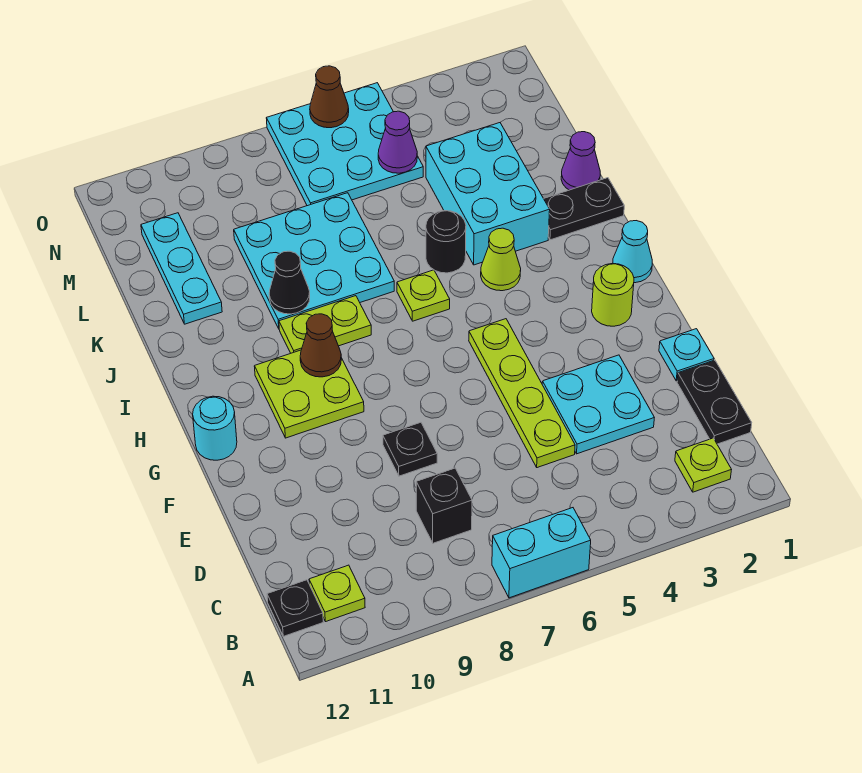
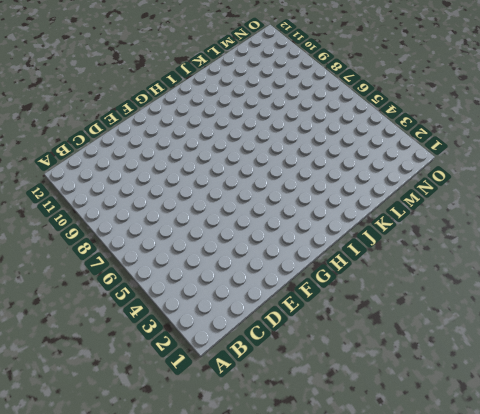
none -> cyan 1x2 brick [492,508,591,598]
none -> lime 1x1 plate [675,438,731,492]
none -> lime 1x1 plate [309,565,365,622]

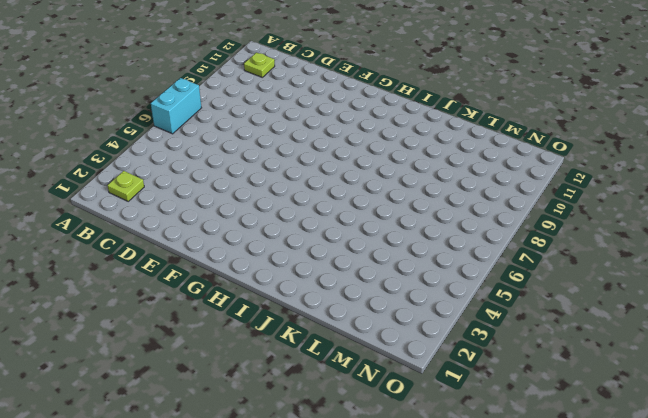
none -> black 1x1 plate [267,580,323,636]
none -> black 1x2 plate [677,360,752,444]
none -> black 1x1 brick [416,468,472,543]

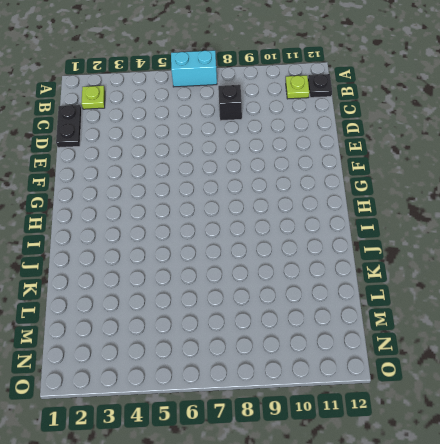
none -> cyan 2x2 plate [542,355,654,454]
none -> lime 1x4 plate [469,319,575,468]
none -> cyan 1x1 plate [659,329,714,381]

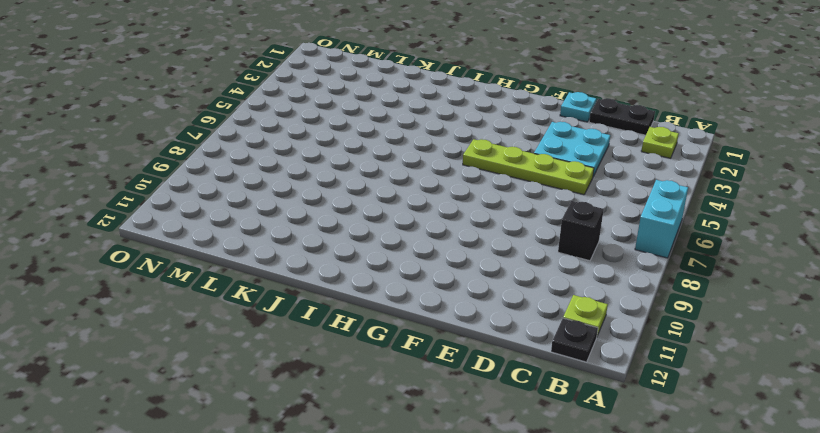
none -> black 1x1 plate [383,422,437,476]
none -> lime 1x1 round brick [592,264,634,326]
none -> lime 2x2 plate [254,350,364,438]

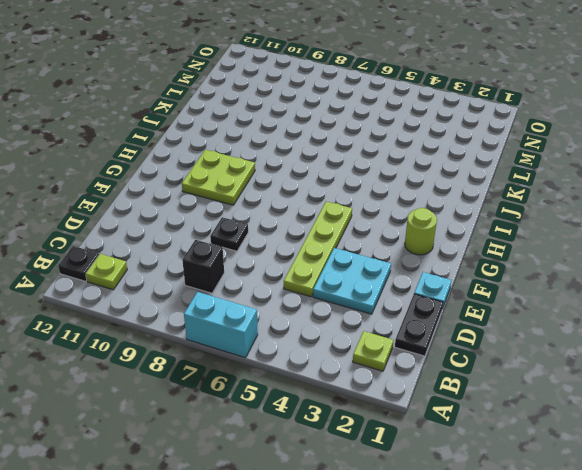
none -> cyan 1x1 round brick [193,396,237,460]
none -> cyan 1x1 cone [613,221,652,283]
none -> lime 1x1 cone [481,228,521,291]

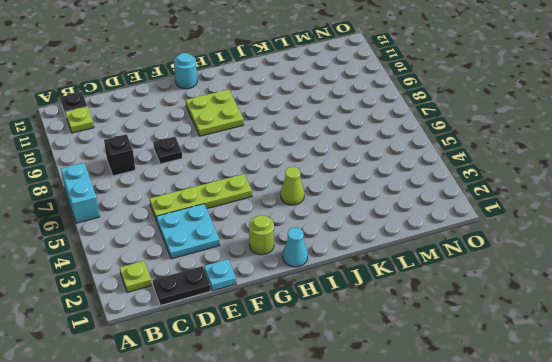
none -> lime 1x1 plate [397,270,450,321]
none -> lime 1x2 plate [279,296,371,353]
none -> black 1x2 plate [544,178,624,240]

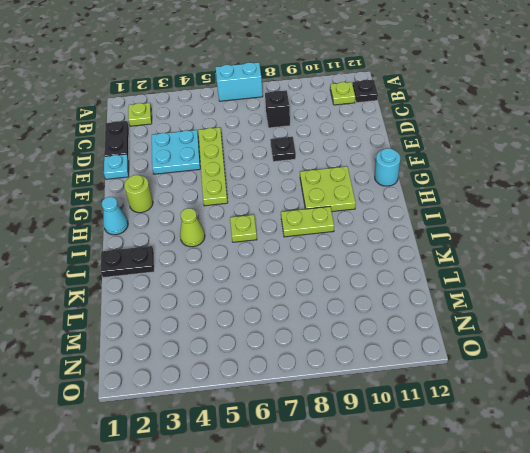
none -> cyan 2x3 brick [426,123,550,265]
none -> black 1x1 round brick [426,211,466,273]
none -> cyan 3x3 plate [234,193,394,328]

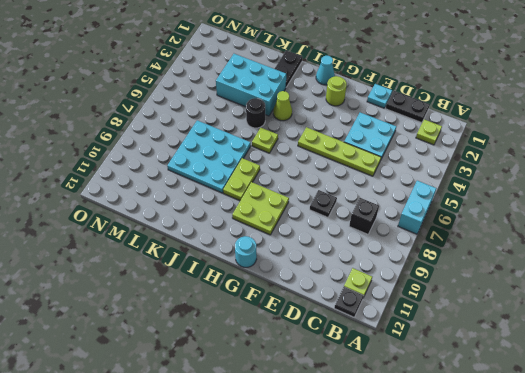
none -> purple 1x1 cone [561,132,600,190]
none -> cyan 1x3 plate [141,213,222,324]
none -> cyan 3x3 plate [266,83,423,206]

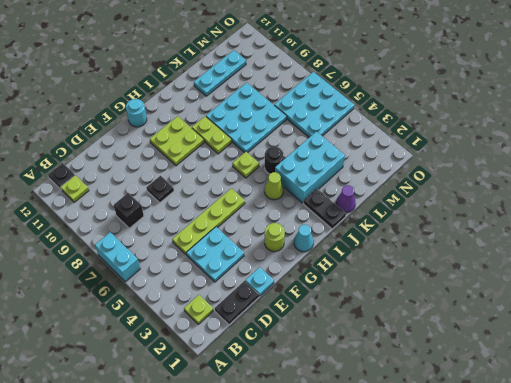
none -> brown 1x1 cone [300,314,341,377]
none -> black 1x1 cone [269,251,310,314]
none -> purple 1x1 cone [378,111,417,173]

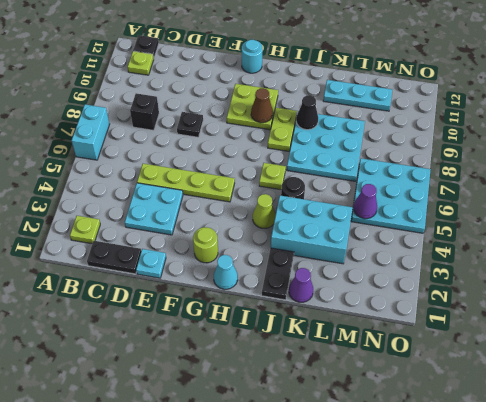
none -> brown 1x1 cone [310,66,349,128]

